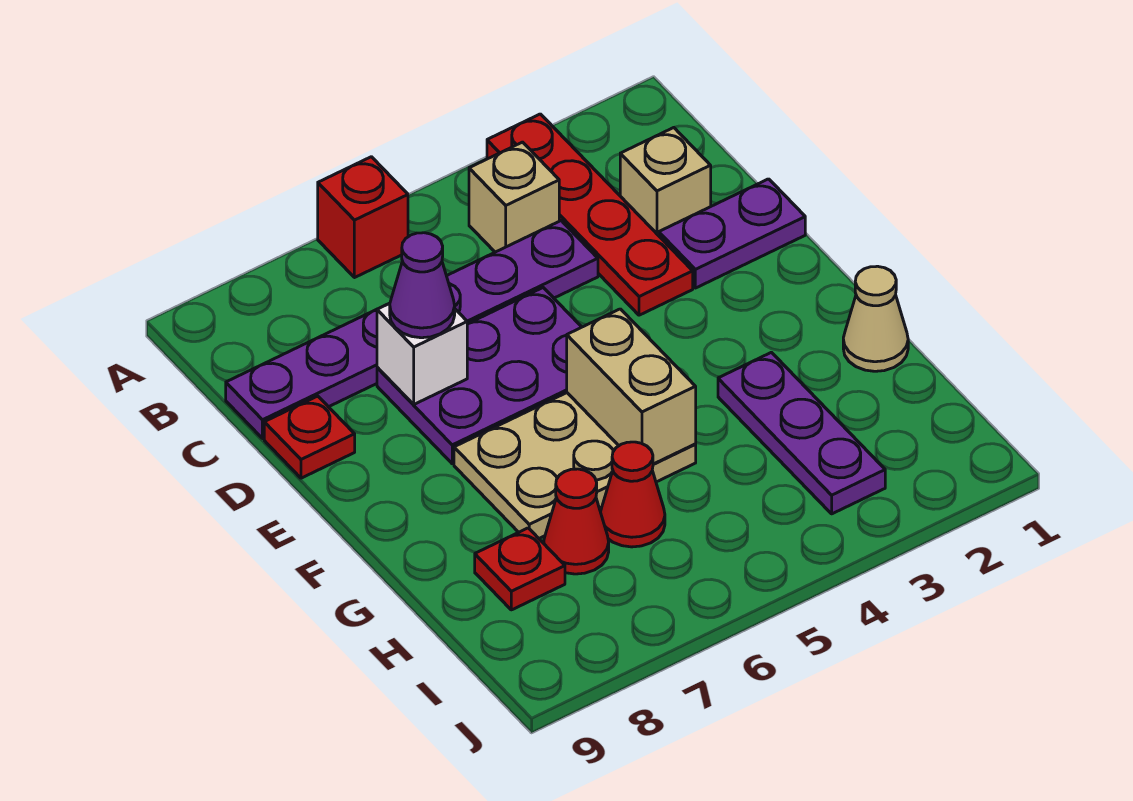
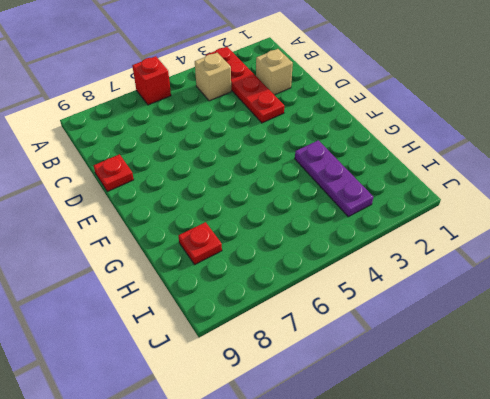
none -> purple 1x6 plate [226,221,598,439]
none -> purple 1x2 plate [659,179,805,288]
none -> purple 2x3 plate [377,288,581,464]

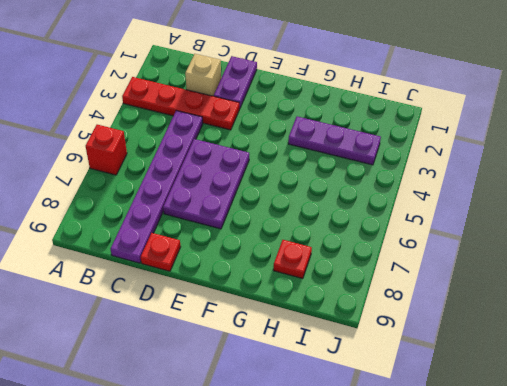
none -> tan 1x1 brick [469,142,559,252]
none -> tan 2x3 plate [454,393,696,538]
none -> tan 1x1 cone [843,266,908,371]

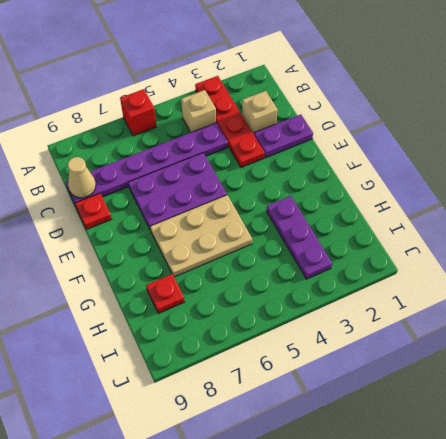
tan 1x1 cone [68,157,96,198] -> tan 1x1 cone moved to [843,266,908,371]
none -> red 1x1 cone [601,442,665,547]
none -> red 1x1 cone [544,469,609,574]
none -> white 1x1 brick [377,303,467,405]

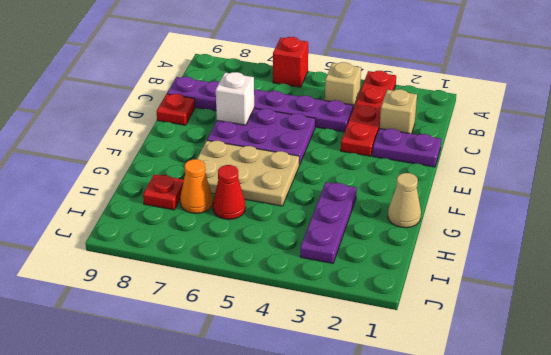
orange 1x1 cone [180,159,213,213] -> red 1x1 cone [544,469,609,574]
none -> tan 1x2 brick [567,309,696,464]
none -> purple 1x1 cone [390,233,455,338]

